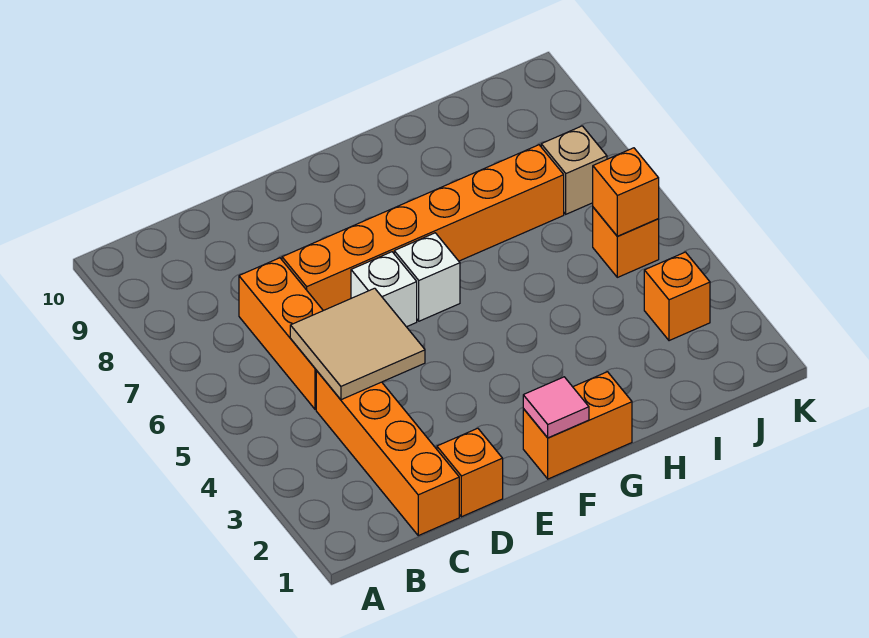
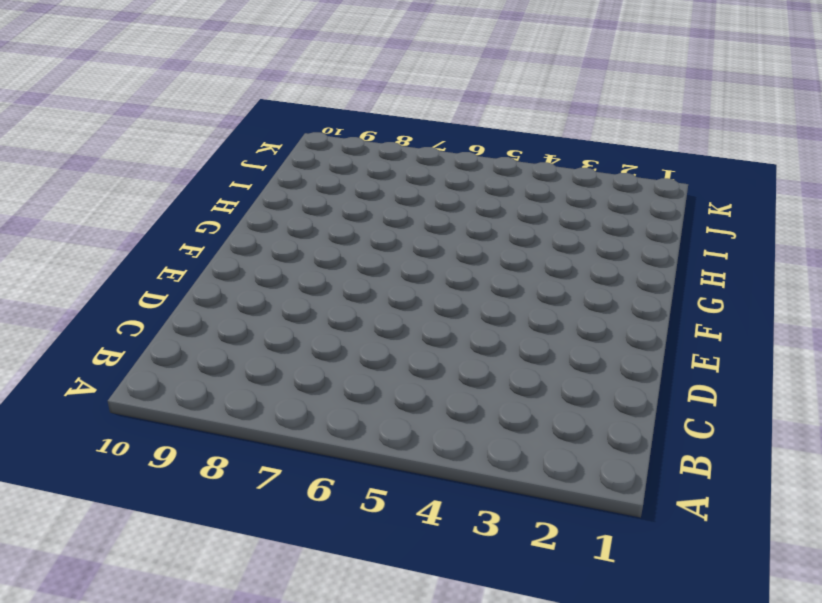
none -> orange 1x4 brick [316,371,459,536]
none -> orange 1x3 brick [239,258,323,409]
none -> orange 1x1 brick [437,428,503,517]

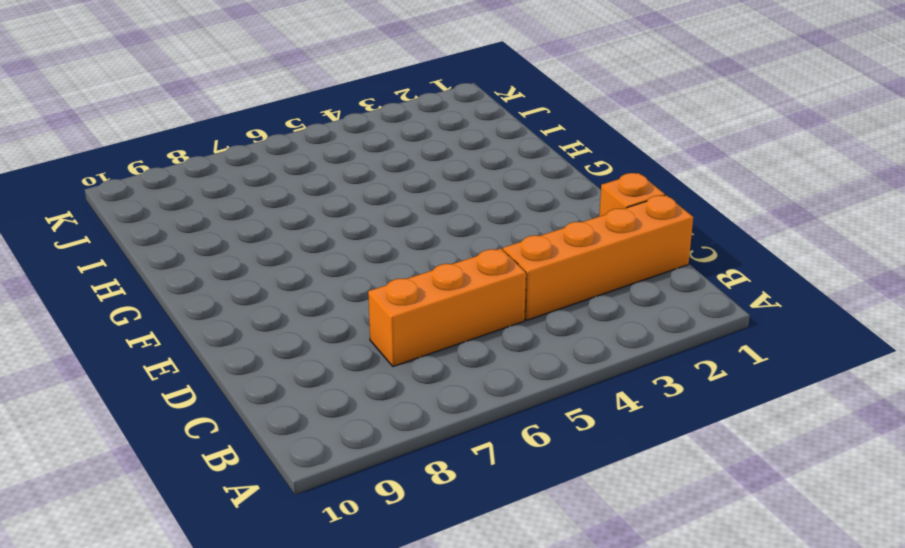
none -> orange 1x6 brick [282,145,564,311]
none -> white 1x1 brick [351,252,417,327]
none -> orange 1x2 brick [523,372,632,479]

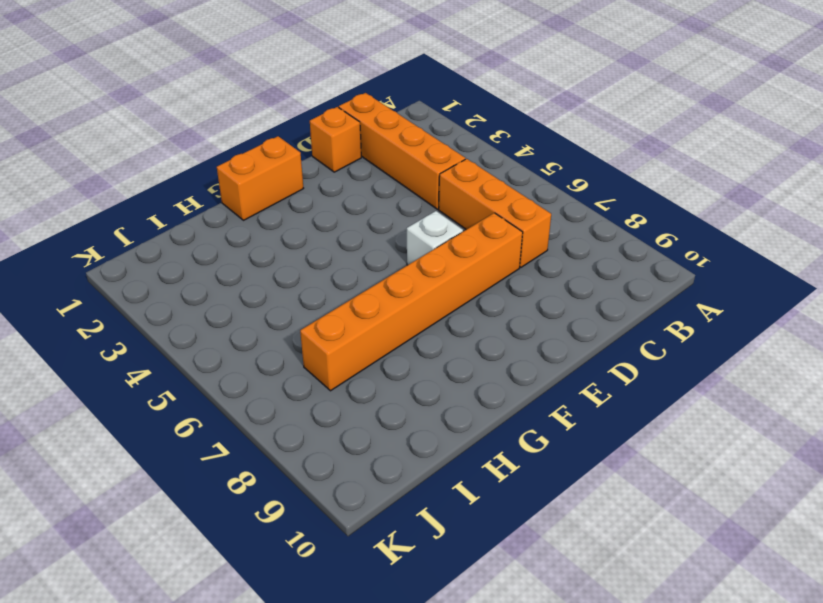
none -> white 1x1 brick [394,233,460,321]
none -> orange 1x1 brick [644,252,710,341]
none -> orange 1x1 brick [593,207,659,277]

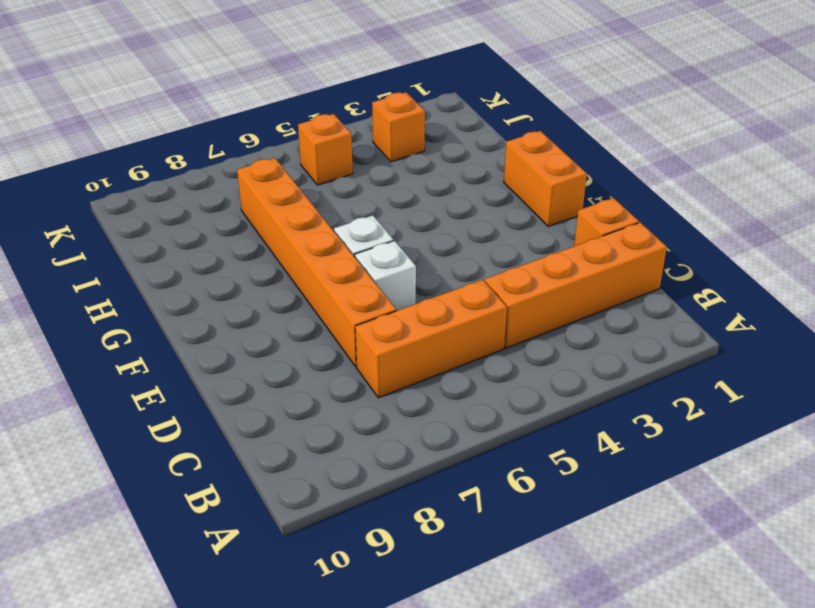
none -> tan 1x1 brick [541,126,607,214]
none -> tan 2x2 tile [290,288,425,400]
none -> pink 1x1 tile [523,377,589,438]

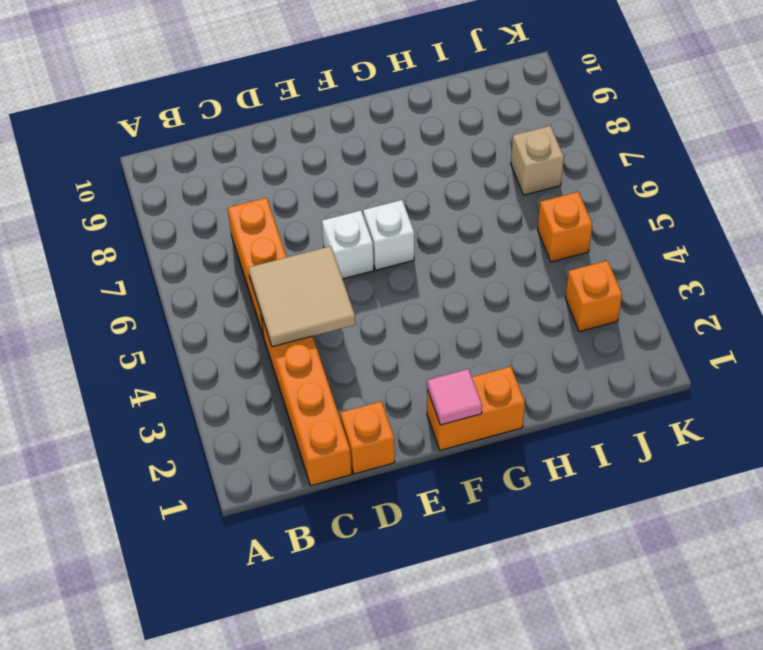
none -> orange 1x6 brick [282,145,564,311]
none -> orange 1x1 brick [593,148,659,236]

